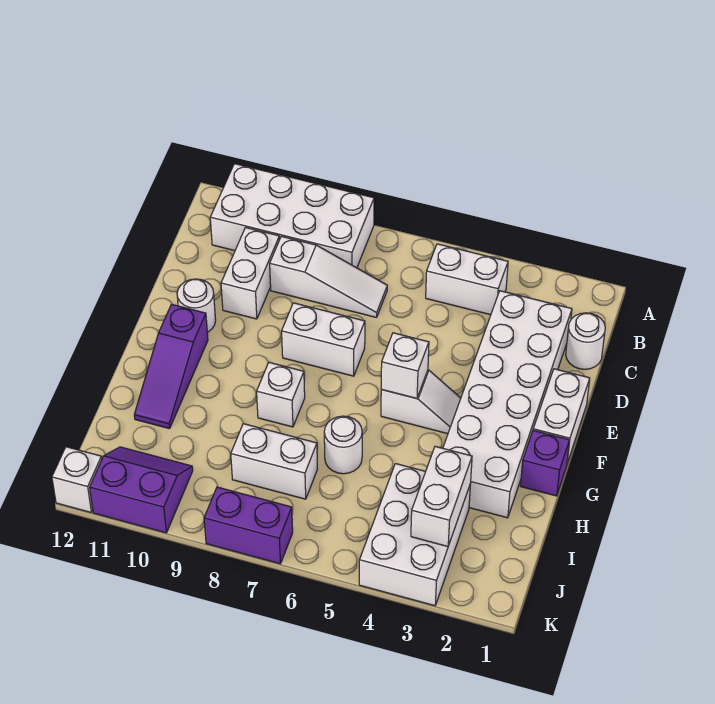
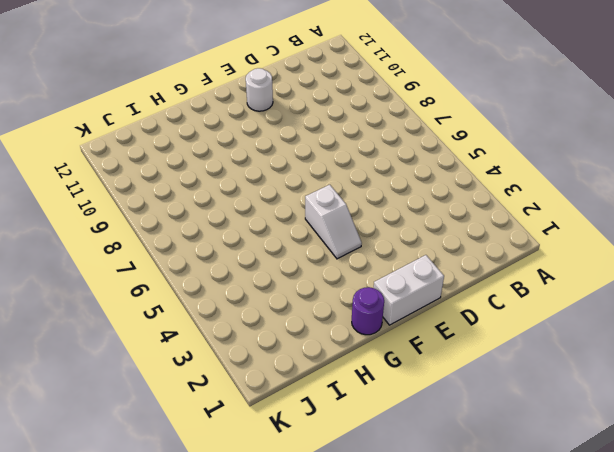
purple 1x1 round brick [352,287,384,335] -> purple 1x1 brick [521,430,569,496]
none -> white 2x4 brick [210,164,374,268]
none -> white 1x2 brick [426,244,508,315]
none -> white 1x1 round brick [566,313,605,369]

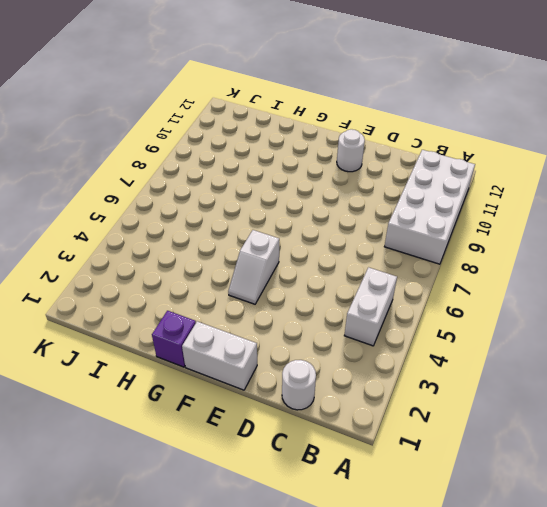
none -> white 2x6 brick [443,291,572,518]
none -> white 1x3 slope [270,236,387,318]
none -> white 1x2 brick [221,228,280,319]

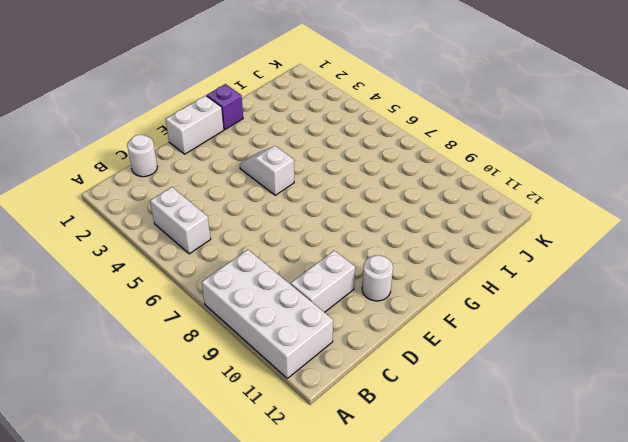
none -> white 2x6 brick [443,291,572,518]
none -> white 1x3 slope [270,236,387,318]
none -> white 1x2 brick [282,303,365,376]

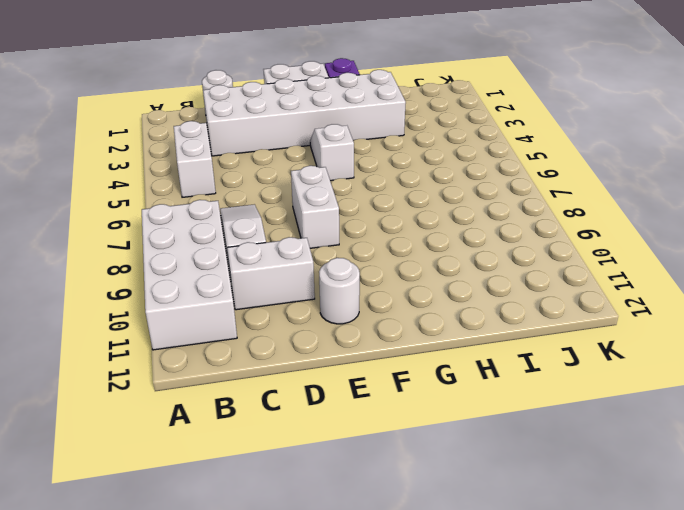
none -> purple 1x3 slope [134,304,208,429]
none -> white 1x1 brick [257,362,305,427]
none -> white 1x1 round brick [324,416,362,474]

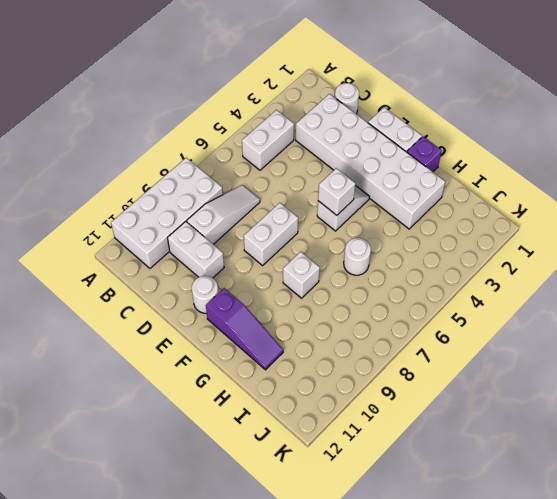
none -> white 2x3 brick [359,464,470,606]
none -> white 1x2 brick [230,424,317,499]
none -> purple 2x2 slope [90,447,193,533]

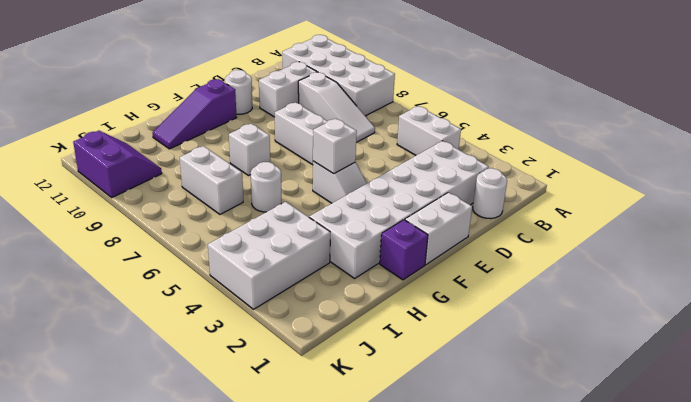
none -> purple 1x2 brick [204,487,293,564]
none -> white 1x1 brick [52,447,102,512]
none -> white 1x2 brick [411,446,472,547]

